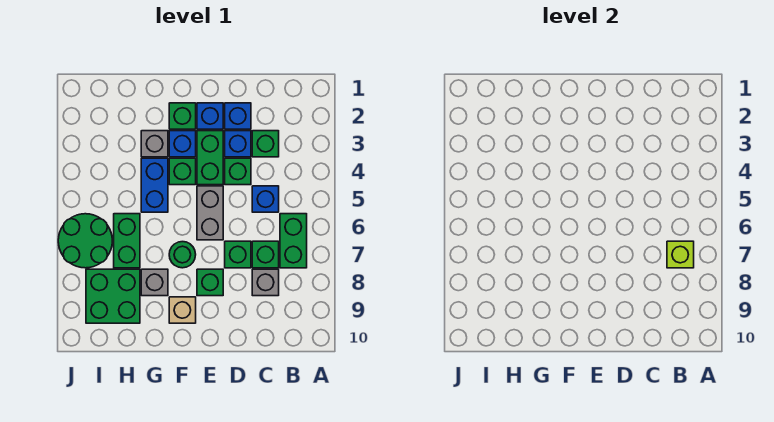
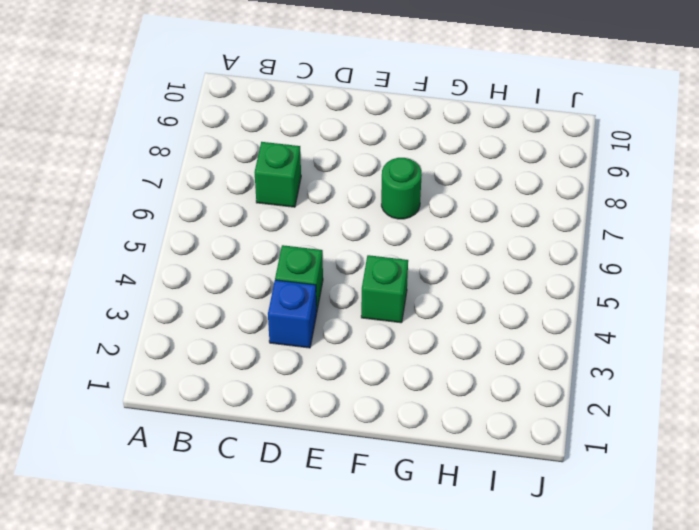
none -> green 1x2 brick [280,214,307,268]
none -> green 1x1 brick [252,131,279,157]
none -> blue 1x1 brick [252,186,279,212]

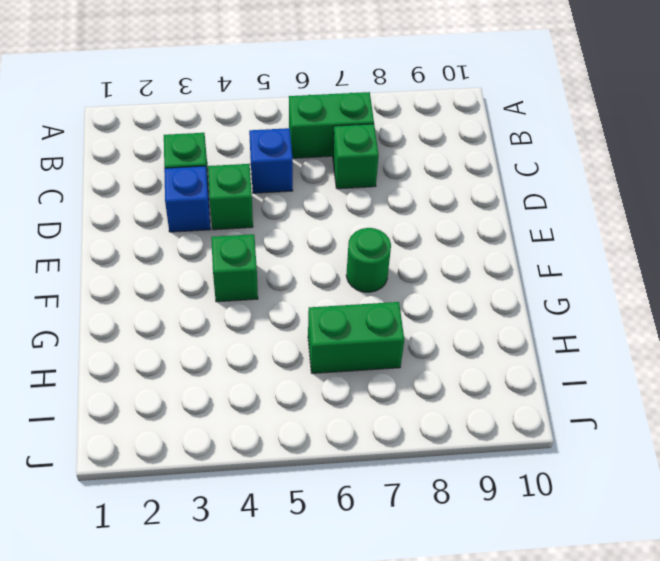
none -> grey 1x1 brick [252,269,279,296]
none -> blue 1x1 brick [225,103,251,129]
none -> green 1x1 brick [225,241,251,268]

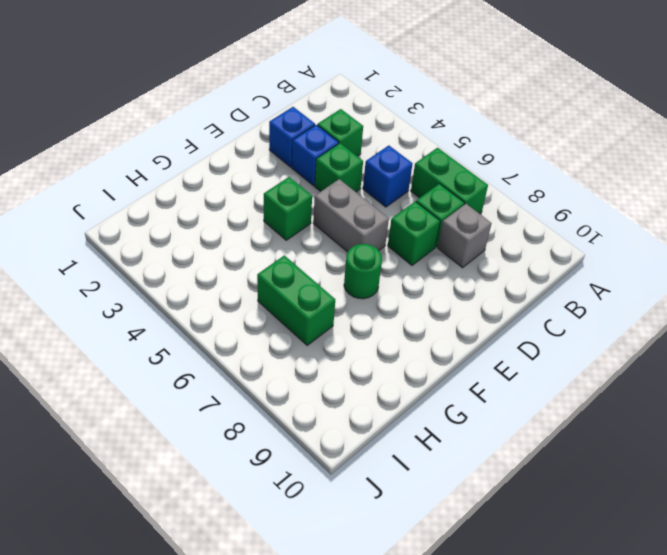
none -> blue 1x1 brick [197,103,223,129]
none -> green 1x2 brick [197,131,223,185]
none -> green 1x1 brick [197,269,223,296]

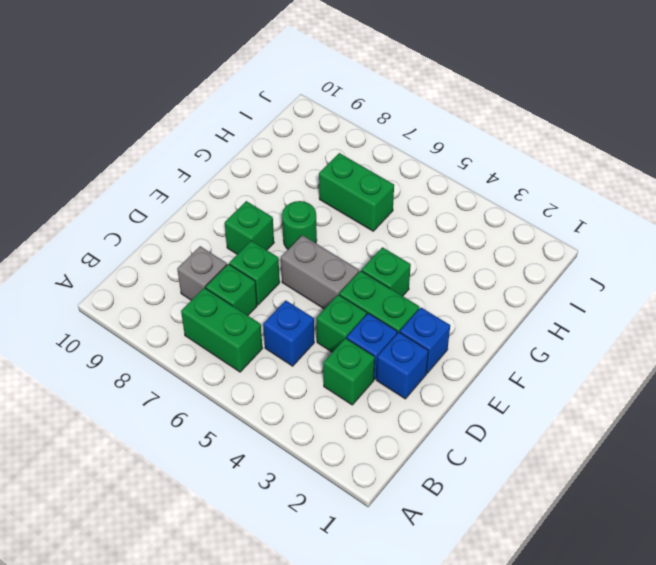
none -> green 1x1 brick [169,103,196,129]
none -> blue 1x1 brick [169,131,196,157]
none -> tan 1x1 brick [169,297,196,323]

